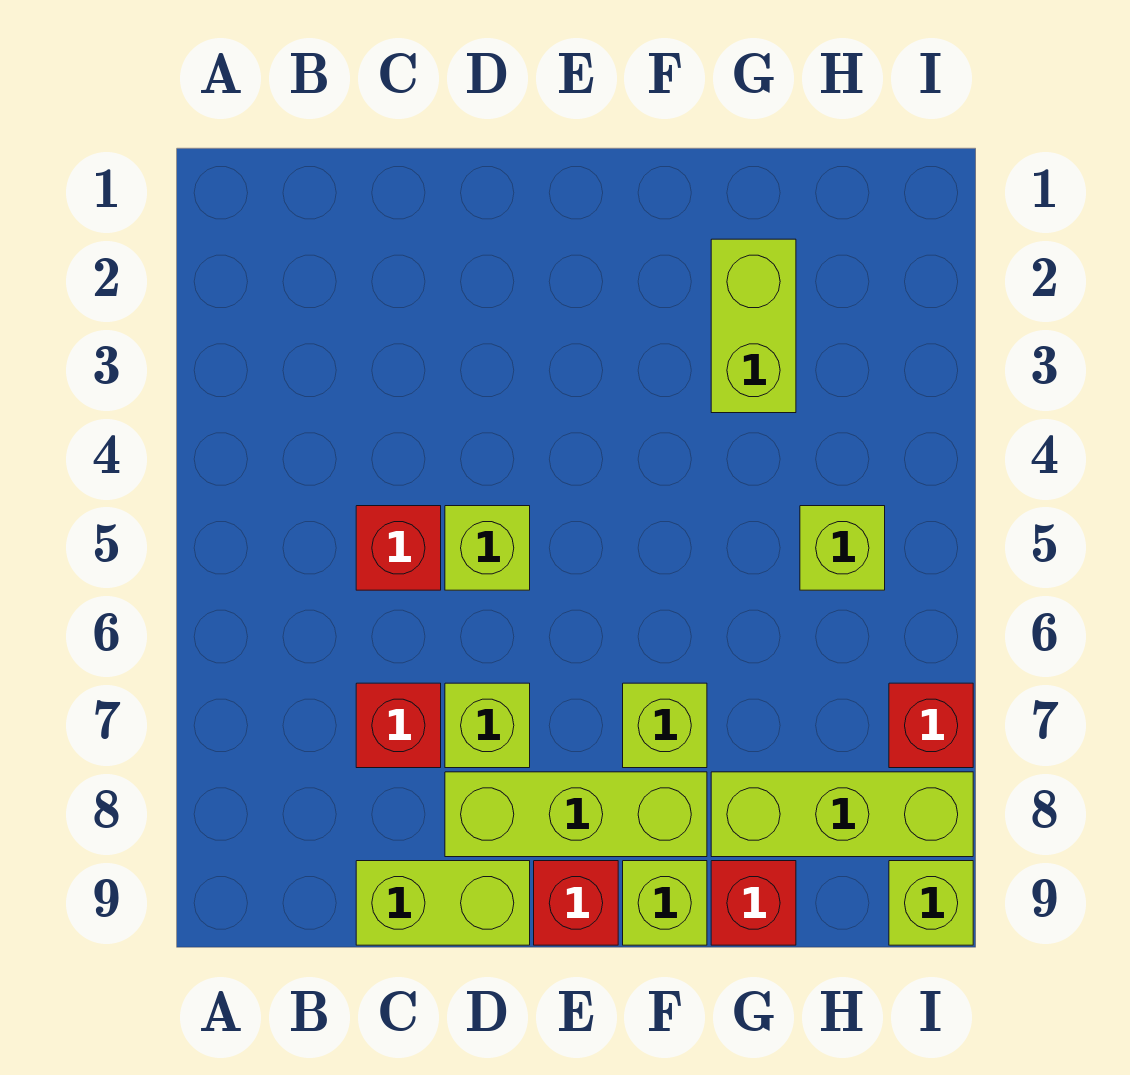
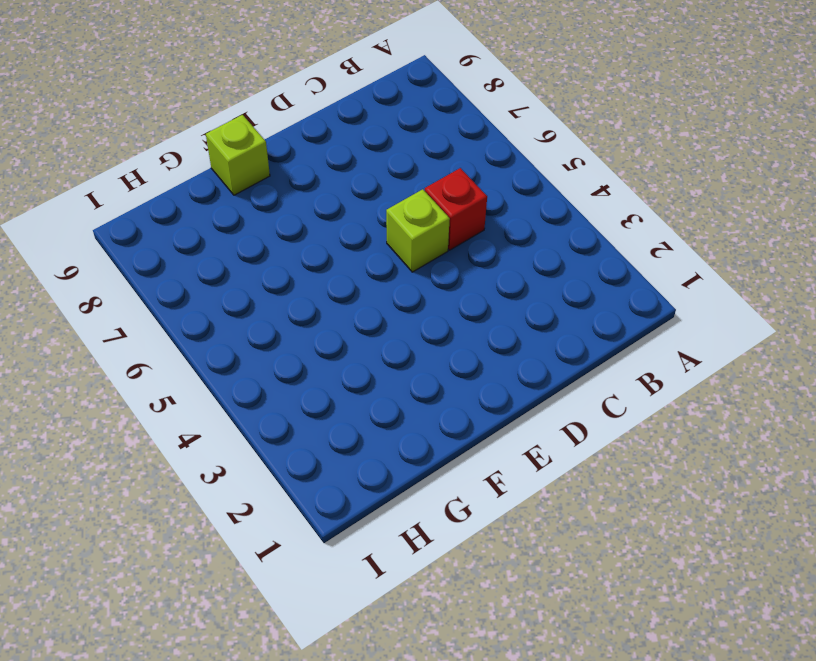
none -> red 1x1 brick [356,683,441,768]
none -> lime 1x2 brick [356,861,530,945]
none -> lime 1x1 brick [445,683,530,768]

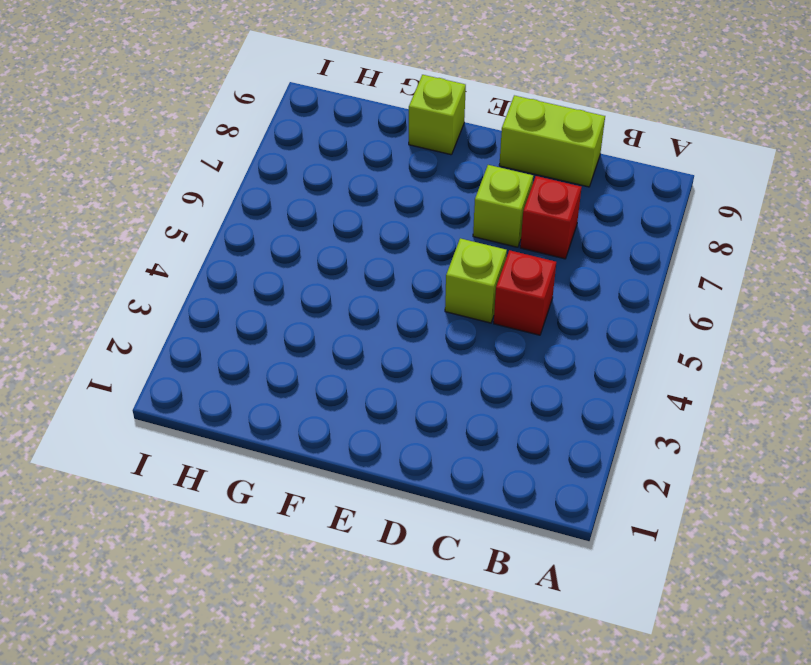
none -> lime 1x3 brick [445,772,707,857]
none -> red 1x1 brick [534,861,618,945]
none -> lime 1x1 brick [623,683,707,768]

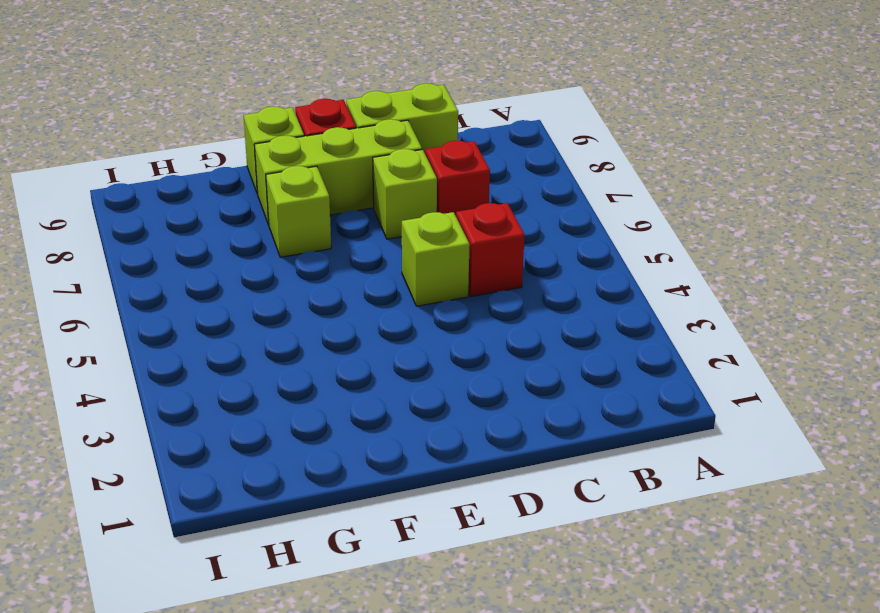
none -> lime 1x2 brick [711,239,796,413]
none -> lime 1x3 brick [711,772,973,857]
none -> red 1x1 brick [711,861,796,945]

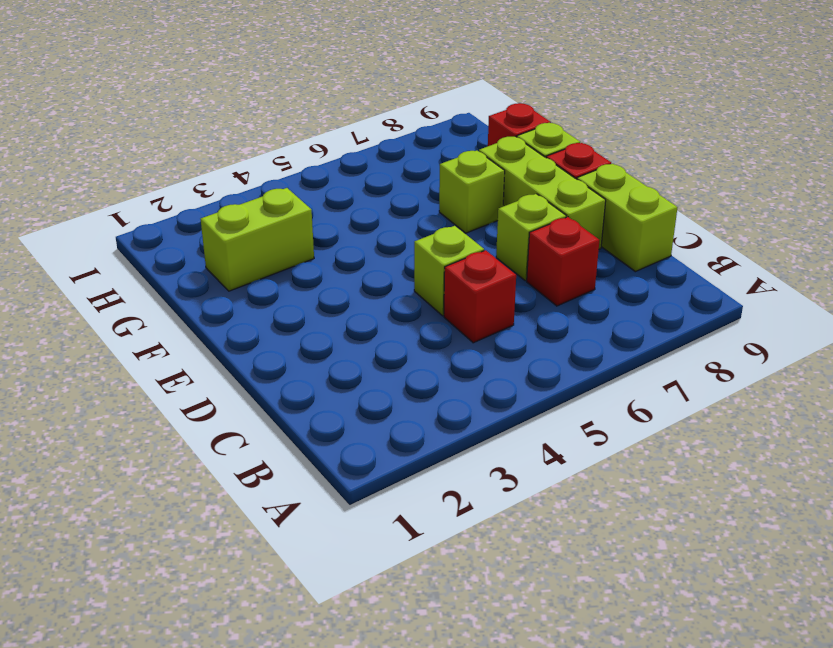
none -> lime 1x3 brick [711,772,973,857]
none -> lime 1x1 brick [800,506,885,590]
none -> red 1x1 brick [889,683,973,768]

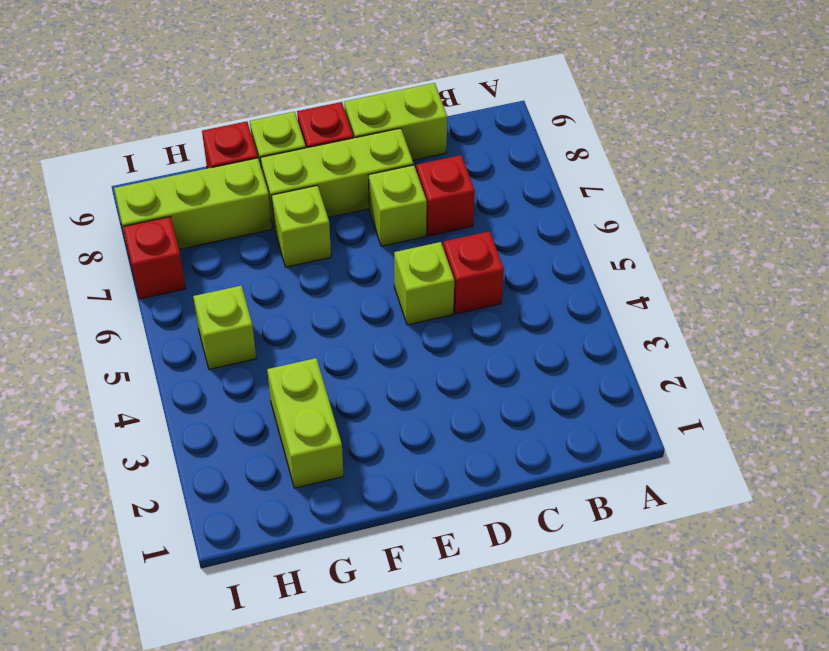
none -> lime 1x1 brick [889,861,973,945]

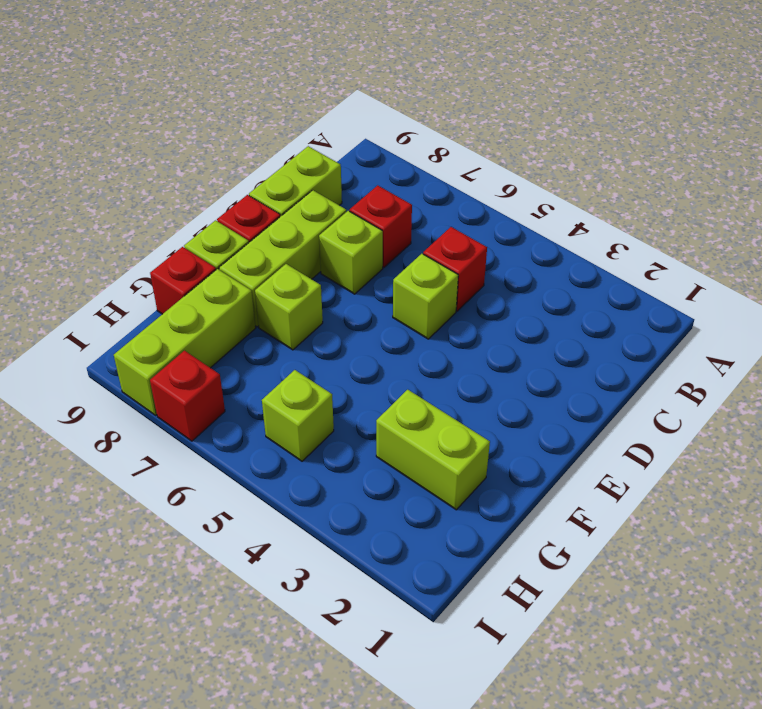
none -> lime 1x1 brick [889,861,973,945]

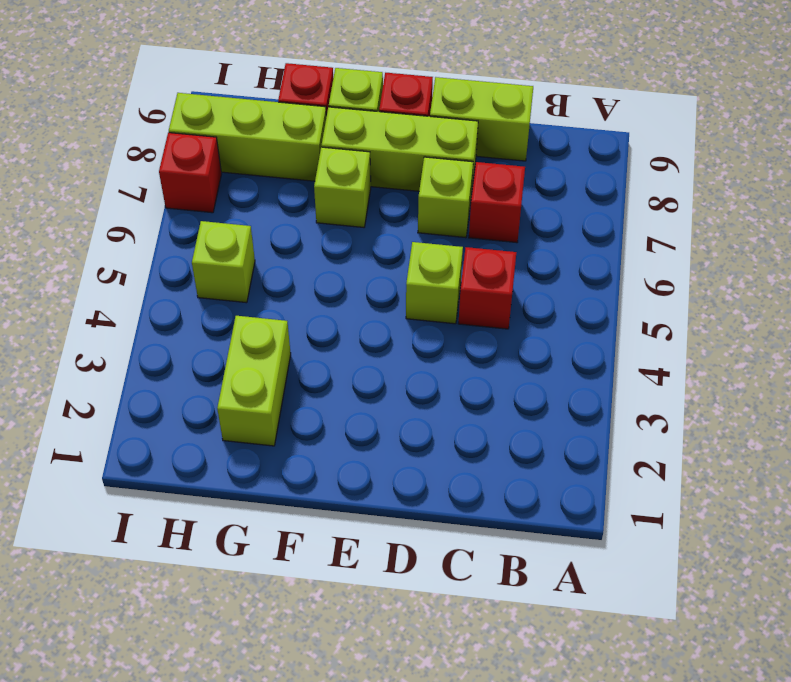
none -> lime 1x1 brick [889,861,973,945]

